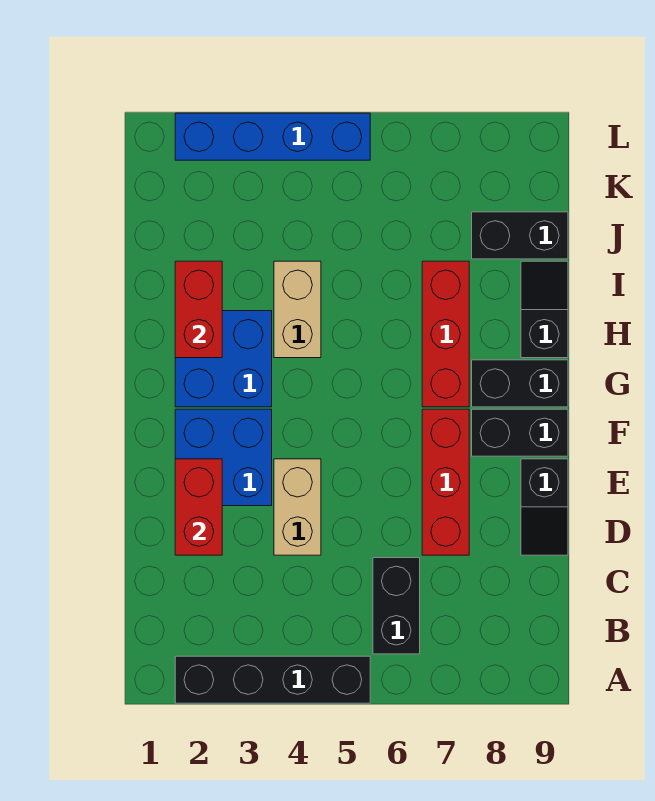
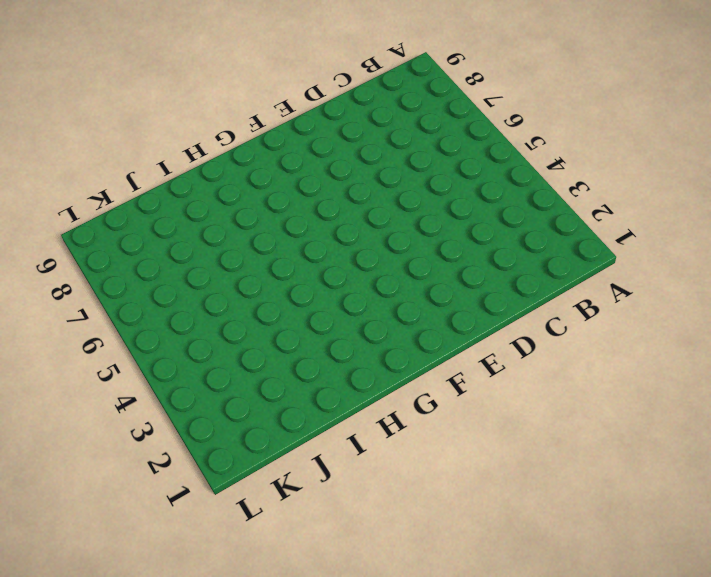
none -> black 1x4 brick [175,656,370,703]
none -> black 1x2 brick [373,558,420,654]
none -> tan 1x2 brick [274,459,321,555]

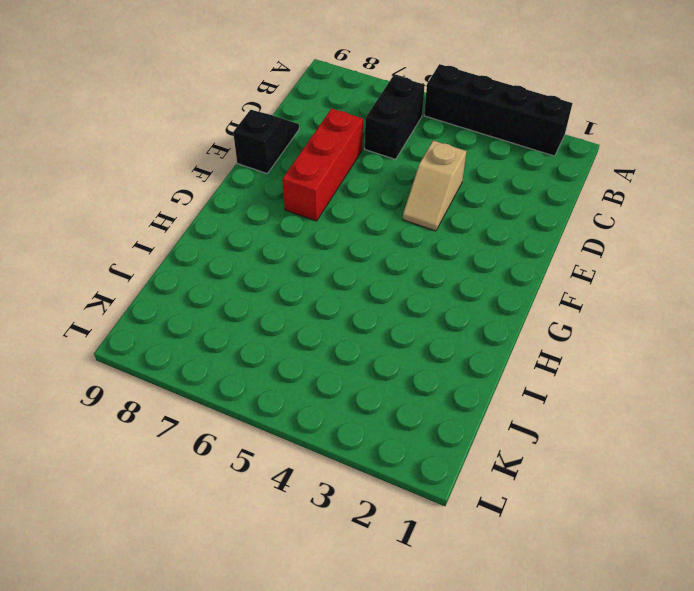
tan 1x2 slope [403,141,466,231] -> tan 1x2 brick [274,459,321,555]
none -> blue 2x2 brick [175,409,272,506]
none -> black 1x2 brick [472,409,568,456]
none -> blue 2x2 brick [175,311,272,407]

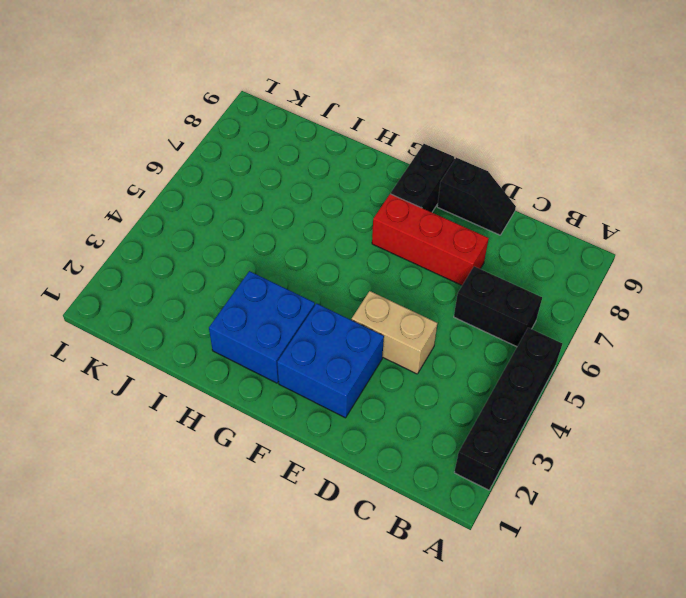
none -> red 1x3 brick [422,261,469,407]
none -> black 1x2 brick [472,360,568,407]
none -> tan 1x2 brick [274,261,321,358]

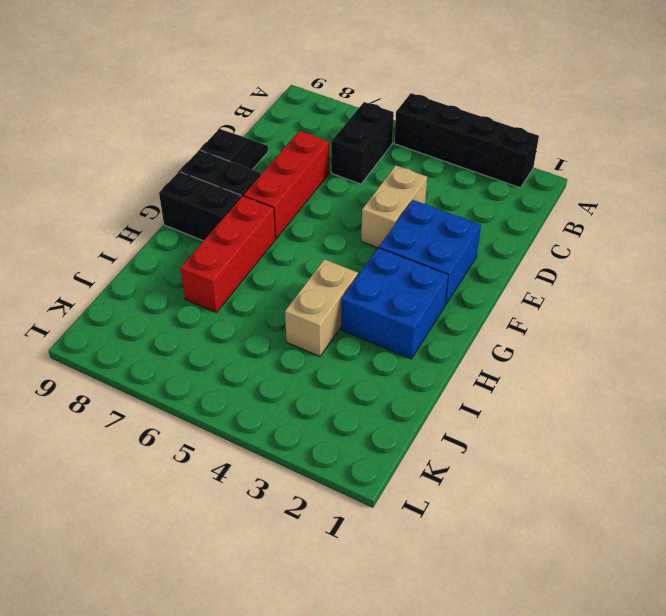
none -> black 1x2 slope [521,261,568,358]
none -> black 1x2 brick [472,212,568,259]
none -> blue 1x4 brick [175,113,370,160]

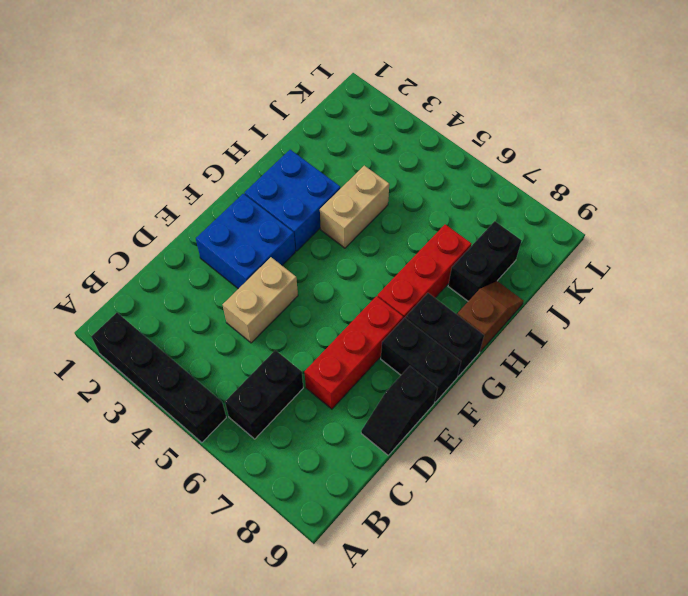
brown 1x2 slope [457,281,524,351] -> black 1x2 slope [521,261,568,358]
black 1x2 brick [448,221,522,301] -> black 1x2 brick turned to [472,212,568,259]
none -> blue 1x4 brick [175,113,370,160]
none -> red 1x2 brick [175,459,222,555]
none -> red 1x2 brick [175,261,222,358]

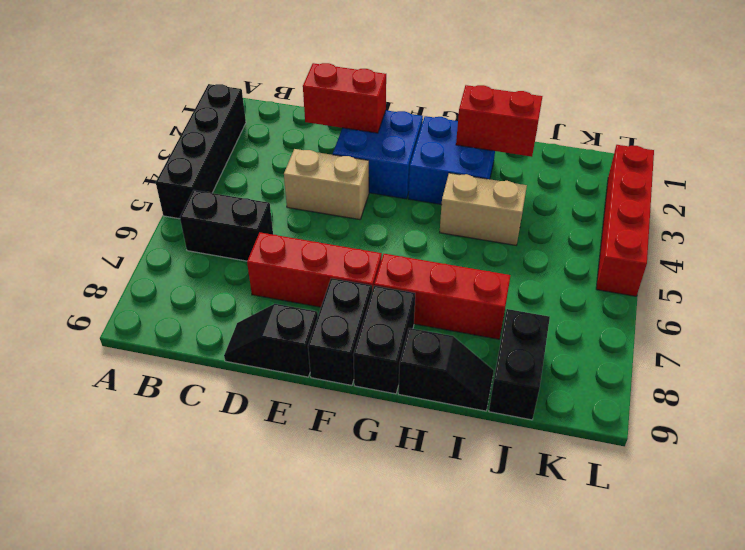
red 1x4 brick [596,145,654,296] -> blue 1x4 brick [175,113,370,160]

